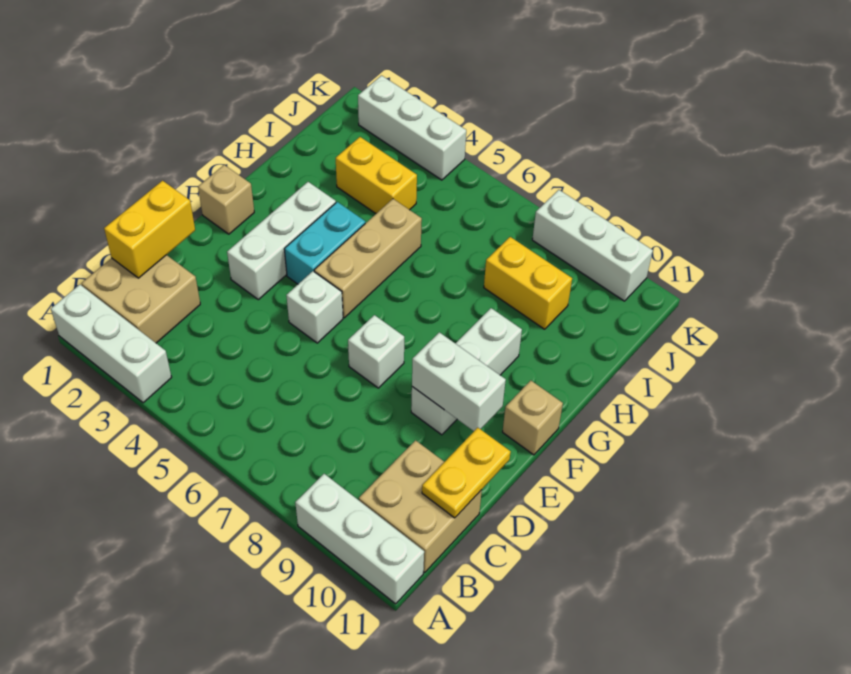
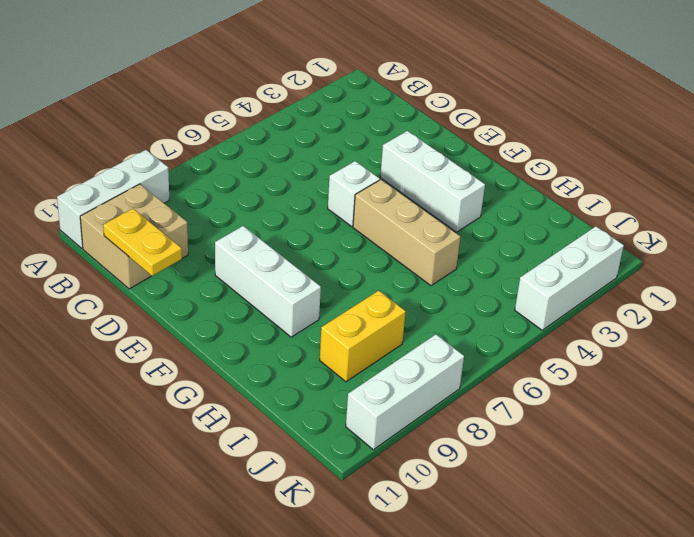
none -> white 1x3 brick [51,285,172,403]
none -> tan 2x2 brick [82,255,200,343]
none -> white 1x1 brick [348,315,404,388]

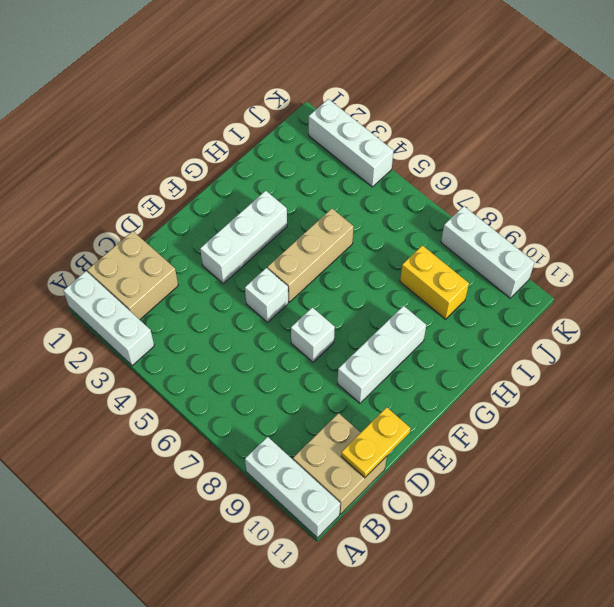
none -> tan 1x1 brick [198,165,254,234]
none -> cyan 1x2 brick [284,202,365,284]
none -> tan 1x1 brick [503,380,563,455]

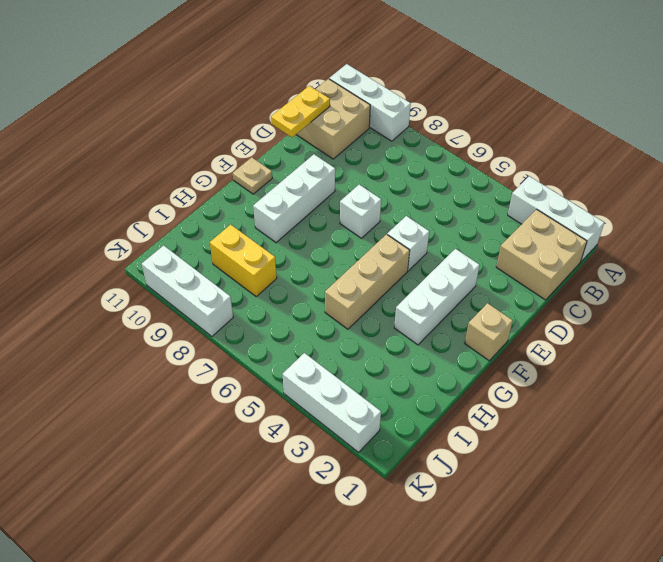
tan 1x1 plate [233,157,272,194] -> tan 1x1 brick [503,380,563,455]
none -> cyan 1x2 brick [284,202,365,284]
none -> yellow 1x2 brick [336,137,417,213]
none -> yellow 1x2 brick [104,181,195,278]

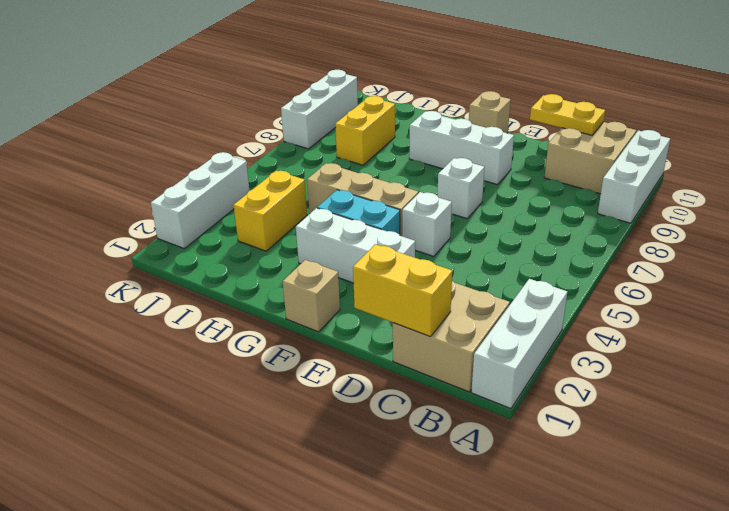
none -> white 1x2 brick [412,332,506,431]

